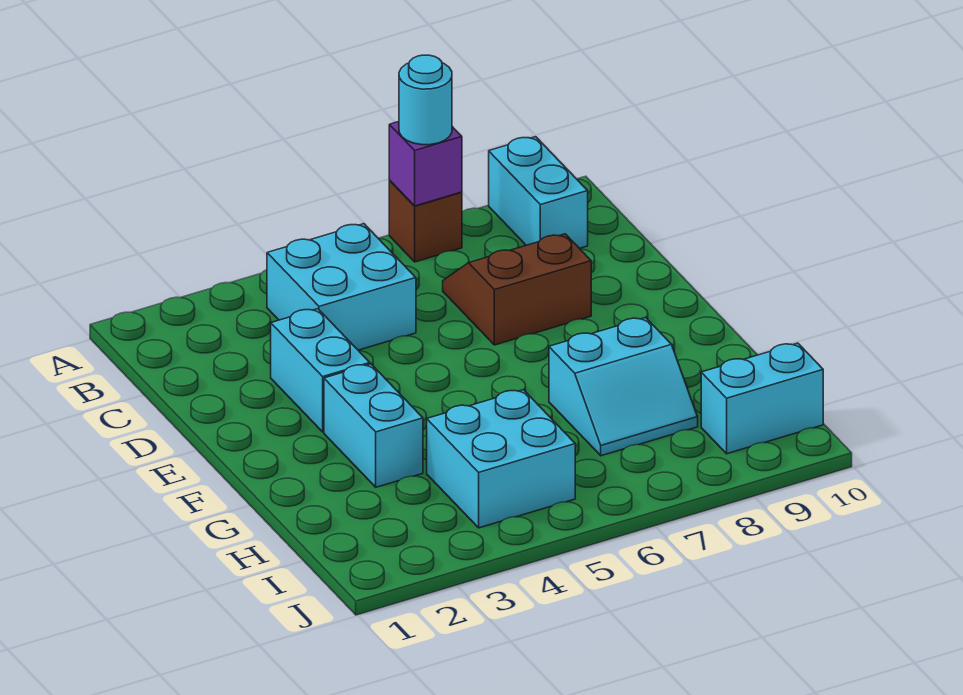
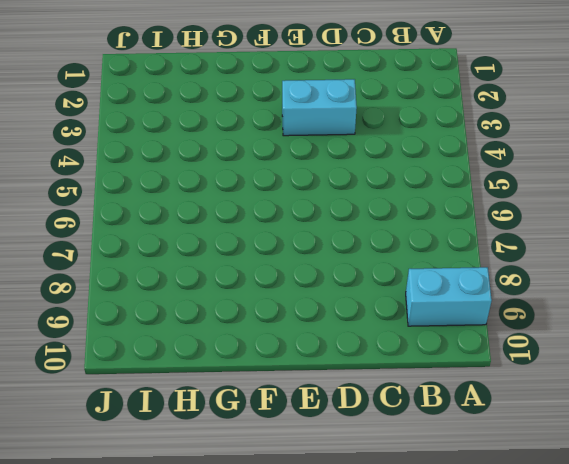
none -> brown 1x1 brick [389,181,462,262]
none -> cyan 2x2 brick [267,224,416,350]

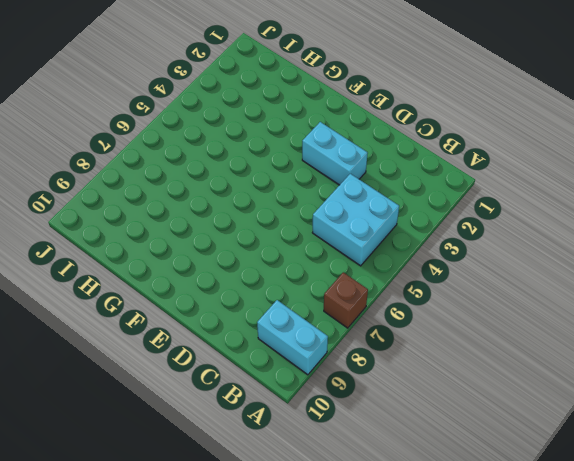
none -> brown 2x2 slope [443,234,591,345]
none -> cyan 1x2 brick [324,364,423,487]

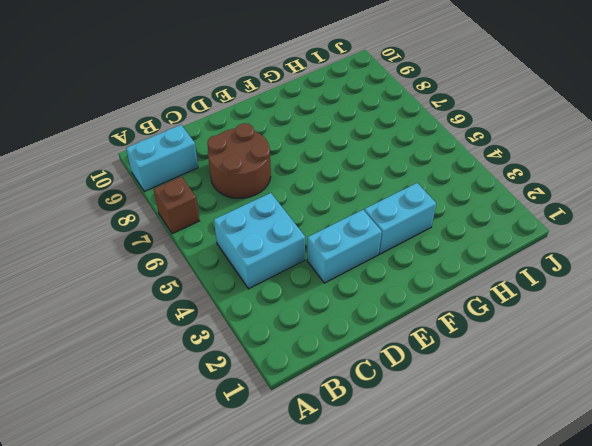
brown 2x2 round brick [207,123,271,198] -> brown 2x2 slope [443,234,591,345]
none -> cyan 2x2 slope [549,318,698,456]
none -> cyan 2x2 brick [427,390,575,528]

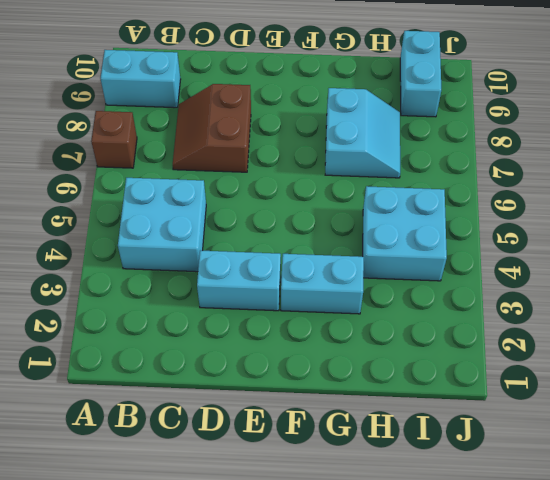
none -> purple 1x1 brick [389,122,462,206]
none -> cyan 1x1 round brick [399,55,452,145]

